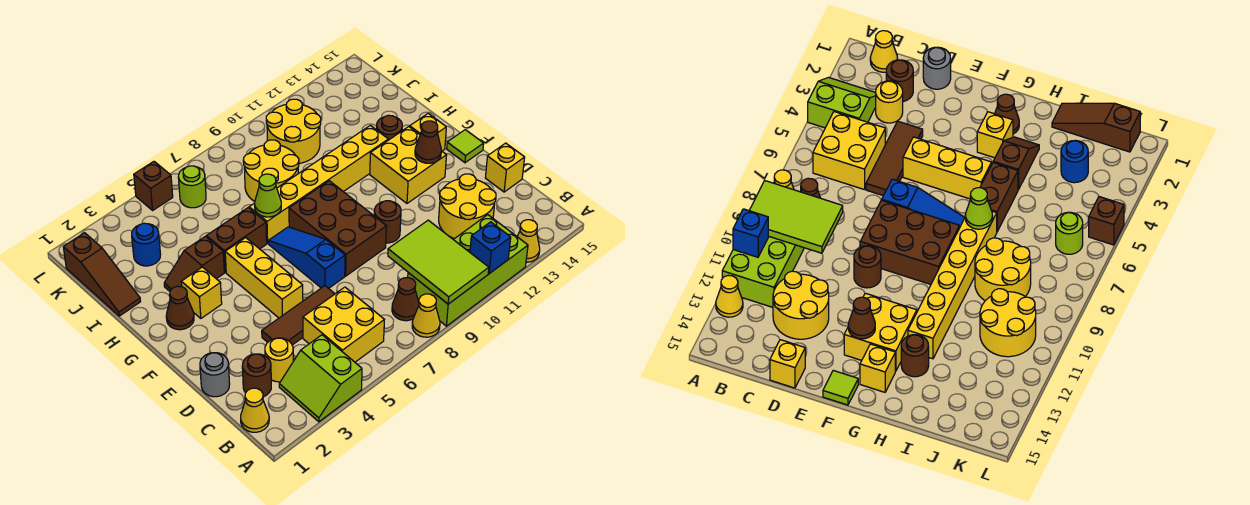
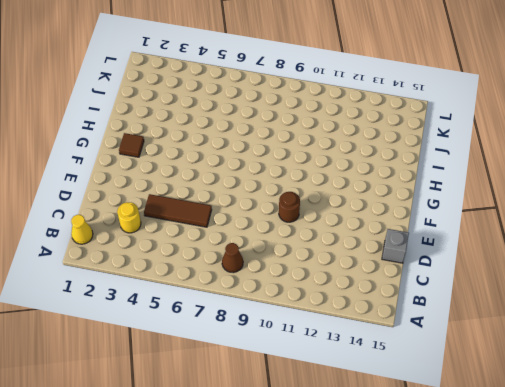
grey 1x1 brick [382,229,409,263] -> yellow 1x1 brick [485,143,525,192]
brown 1x1 tile [119,133,144,157] -> brown 1x1 cone [166,286,194,330]
none -> lime 2x2 slope [279,335,362,422]
none -> yellow 1x1 cone [412,294,440,337]
none -> lime 2x4 brick [408,215,528,326]
none -> yellow 1x1 cone [517,220,540,262]

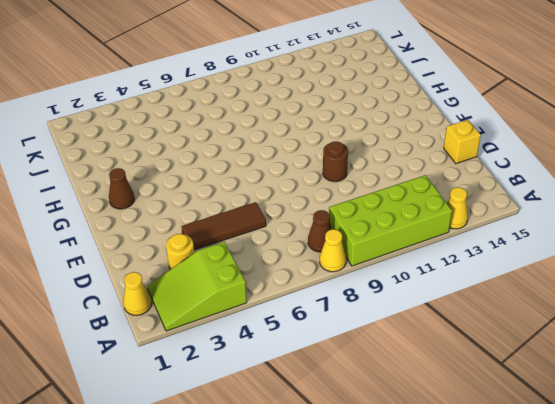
lime 2x3 slope [147,242,247,331] -> lime 2x2 slope [279,335,362,422]
none -> yellow 2x2 brick [303,287,384,362]
none -> brown 1x1 round brick [242,354,271,397]
none -> yellow 2x2 round brick [439,174,496,239]
none -> grey 1x1 round brick [200,353,230,397]

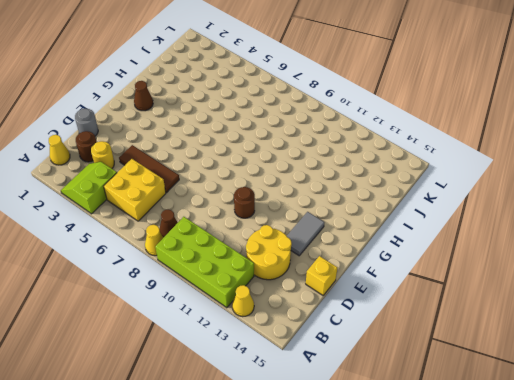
grey 1x2 tile [287,212,324,256] -> yellow 2x2 brick [370,127,447,203]
none -> yellow 1x3 brick [225,238,303,318]
none -> blue 1x3 slope [268,227,345,288]
none -> brown 2x3 brick [289,181,386,276]
none -> lime 1x1 tile [447,130,484,163]

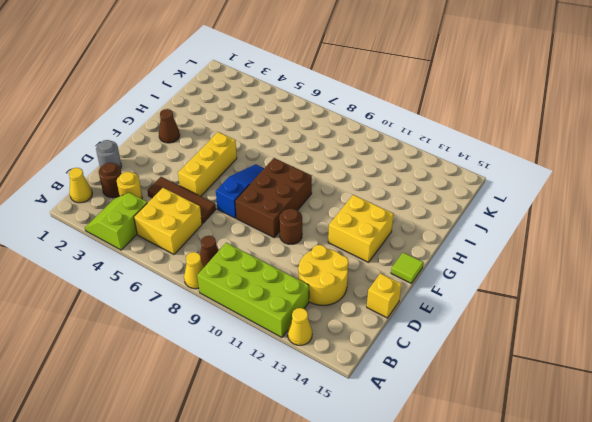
none -> yellow 1x1 brick [181,267,222,318]
none -> yellow 1x1 brick [410,113,446,151]
none -> brown 1x2 slope [164,236,224,291]
none -> brown 1x2 brick [206,208,267,272]

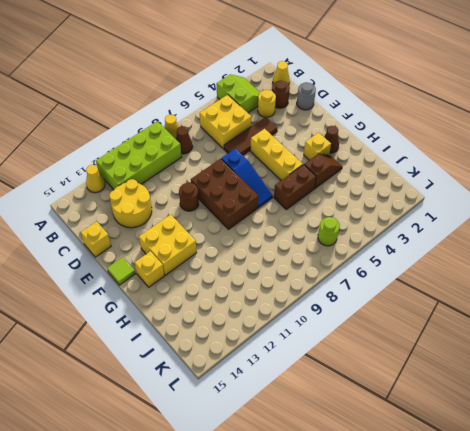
none -> yellow 1x6 brick [249,125,388,243]
none -> brown 1x1 round brick [377,115,402,140]
none -> brown 1x3 slope [63,233,141,316]
none -> yellow 2x2 round brick [243,140,299,201]

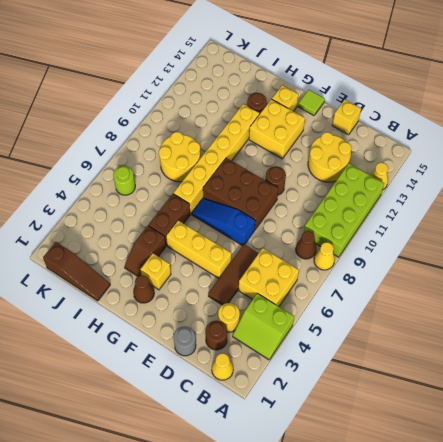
none -> blue 1x1 round brick [132,223,161,266]
none -> yellow 2x2 round brick [266,99,321,163]
none -> brown 1x1 brick [134,162,173,210]
none -> lime 2x3 tile [388,220,489,304]

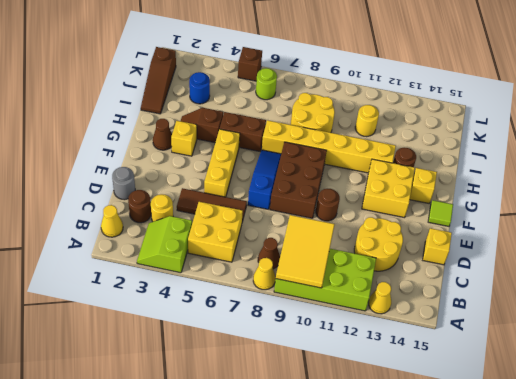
yellow 2x3 tile [276,215,335,288] -> lime 2x3 tile [388,220,489,304]
yellow 1x1 round brick [355,105,379,137] -> yellow 2x2 round brick [266,99,321,163]
none -> blue 1x1 brick [470,222,511,274]
none -> brown 1x1 cone [415,121,441,163]
none -> lime 1x1 cone [255,174,281,217]

